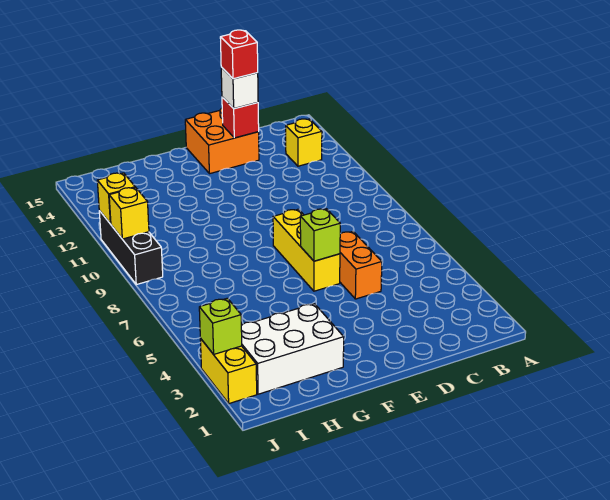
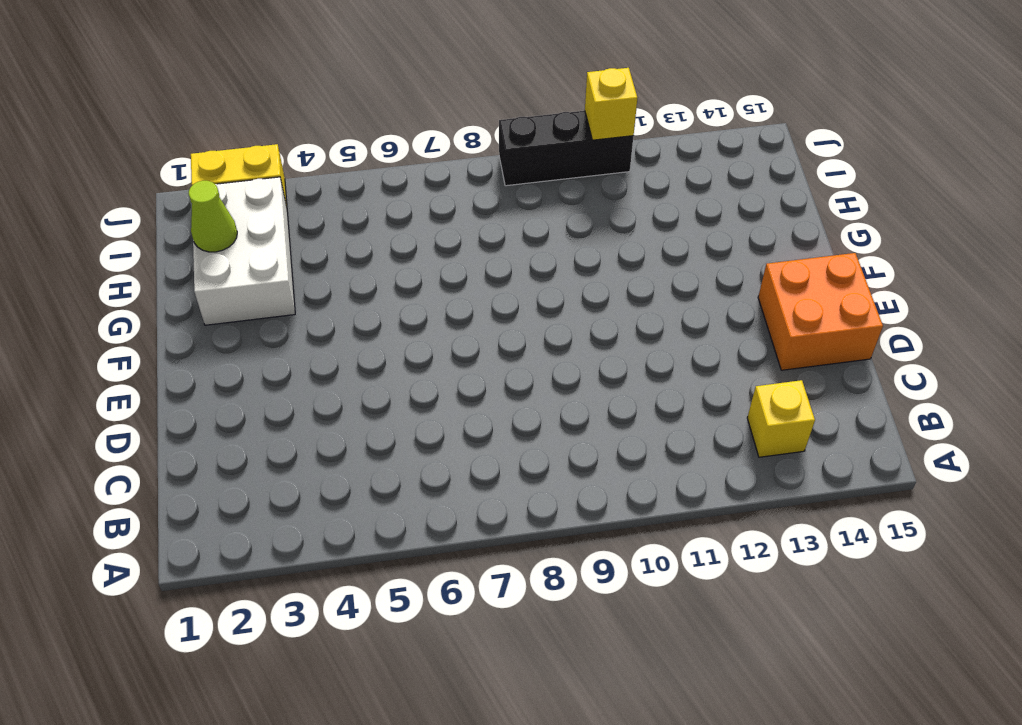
lime 1x1 cone [189,181,237,252] -> none
none -> orange 1x2 brick [340,232,382,299]
none -> yellow 1x3 brick [273,209,340,291]
none -> red 1x1 brick [222,97,259,138]

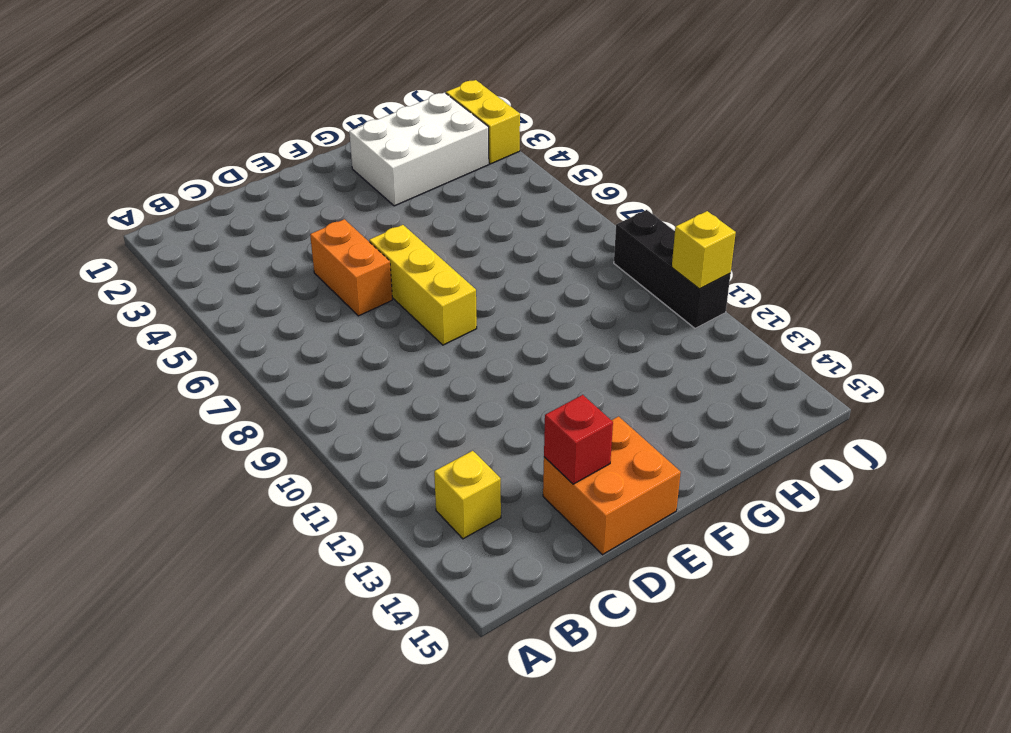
none -> lime 1x1 brick [300,209,341,261]
none -> lime 1x1 brick [199,298,242,354]
none -> yellow 1x1 brick [109,187,149,239]

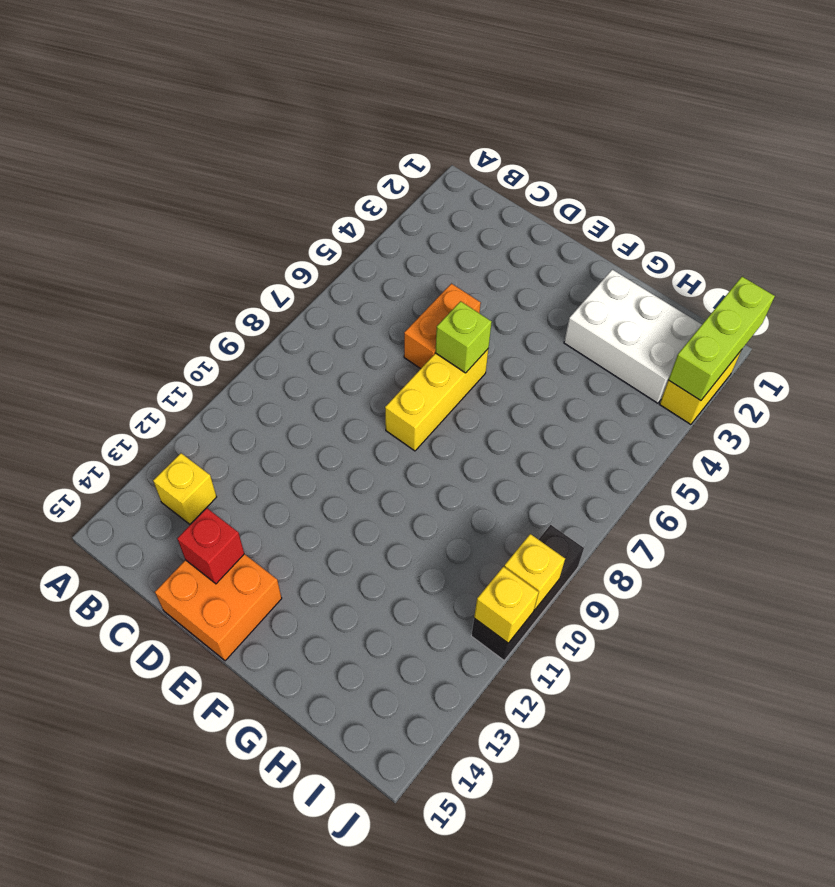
lime 1x3 brick [669,277,775,401] -> lime 1x1 brick [199,298,242,354]
none -> white 1x1 brick [221,67,258,109]
none -> red 1x1 brick [220,30,258,79]

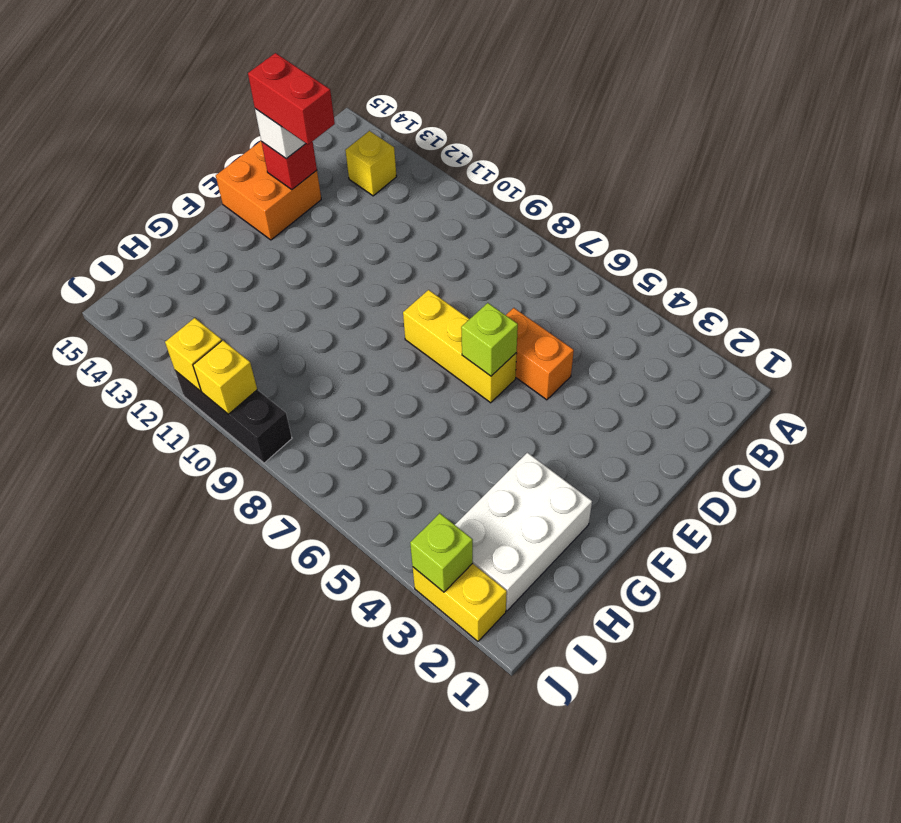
red 1x2 brick [248,53,335,145] -> red 1x1 brick [220,30,258,79]

